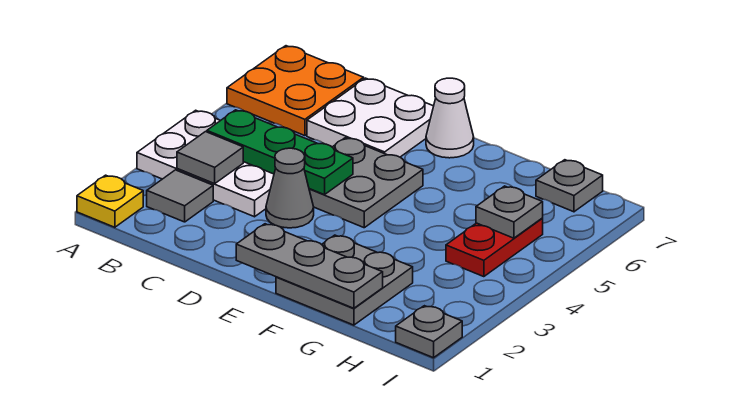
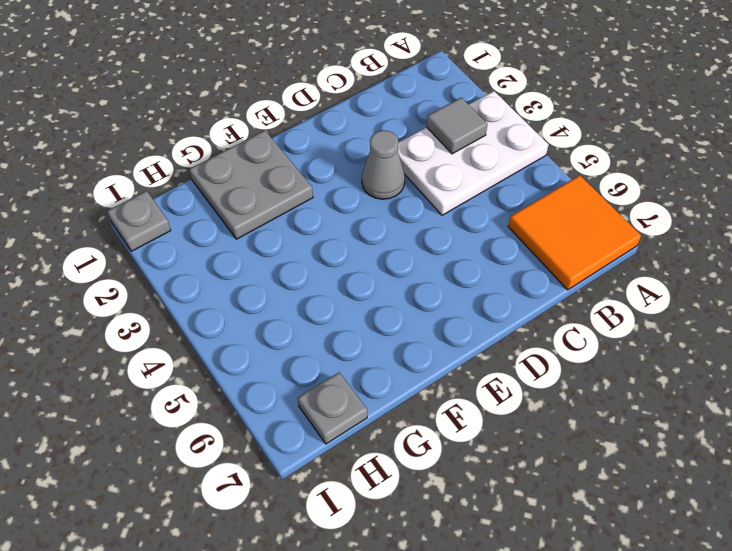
orange 2x2 tile [508,175,641,290] -> orange 2x2 plate [227,46,364,136]
none -> yellow 1x1 plate [77,175,143,227]
none -> grey 1x1 tile [147,170,213,222]
none -> white 2x2 plate [307,78,434,157]

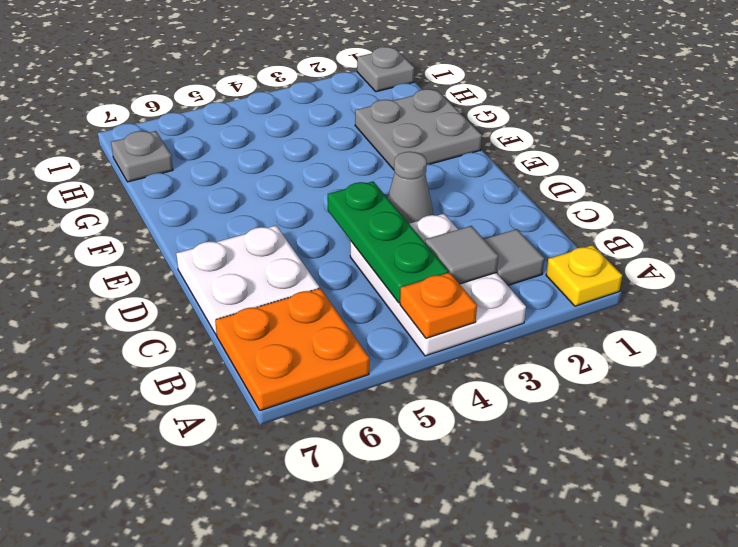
orange 1x1 plate [400,273,477,338] -> none
none -> grey 2x2 plate [309,138,423,228]
none -> white 1x1 cone [426,78,474,158]
none -> red 1x2 plate [446,219,543,277]

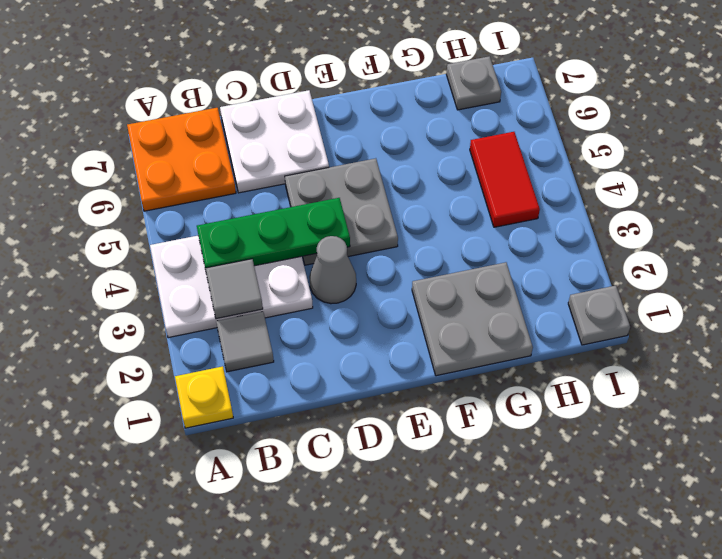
red 1x2 tile [470,132,540,227] -> red 1x2 plate [446,219,543,277]
none -> white 1x1 cone [426,78,474,158]
none -> grey 1x3 plate [236,224,383,308]
none -> grey 1x1 plate [476,186,543,238]

